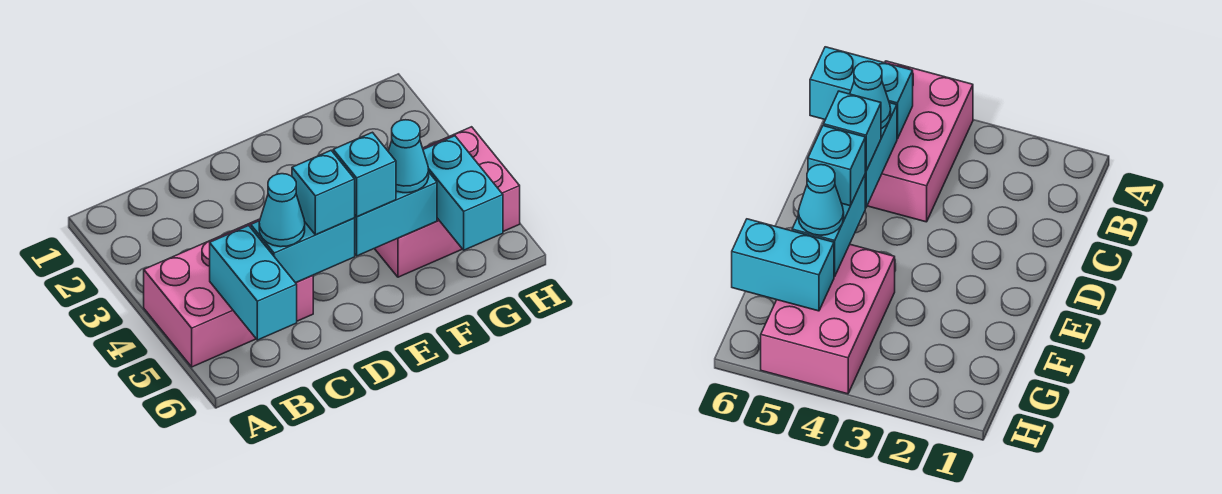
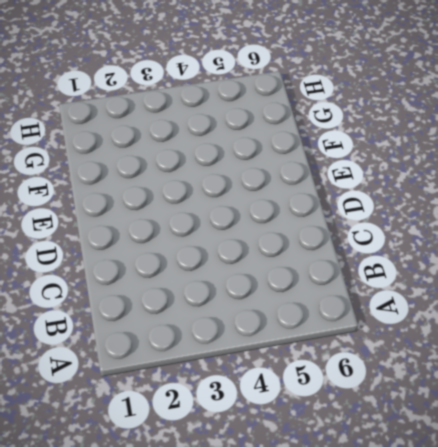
none -> pink 2x3 brick [144,219,313,367]
none -> pink 2x3 brick [375,127,520,277]

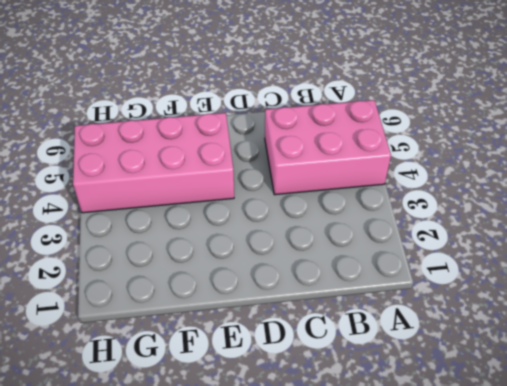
pink 2x4 brick [73,113,234,213] -> pink 2x3 brick [375,127,520,277]
none -> cyan 1x2 brick [210,225,297,340]
none -> cyan 1x2 brick [251,218,355,283]

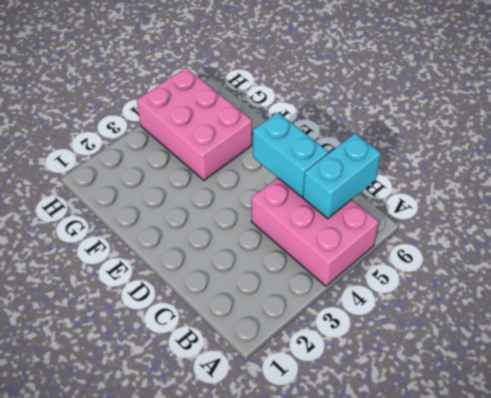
none -> cyan 1x2 brick [355,173,437,256]
none -> cyan 1x2 brick [423,136,503,250]

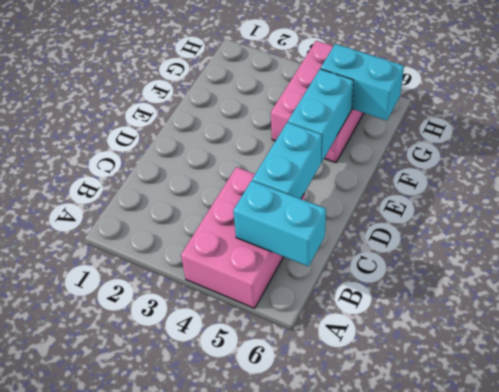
none -> cyan 1x1 cone [259,174,305,247]
none -> cyan 1x1 brick [292,151,355,235]

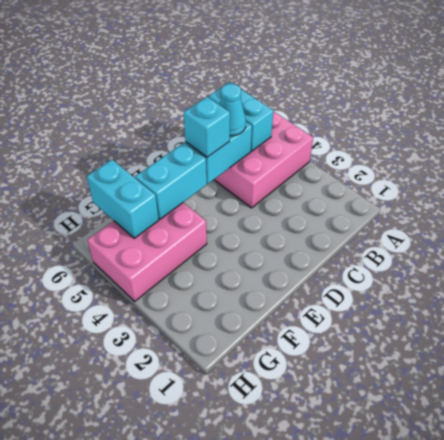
none -> cyan 1x1 brick [333,132,396,217]
none -> cyan 1x1 cone [388,120,429,193]

